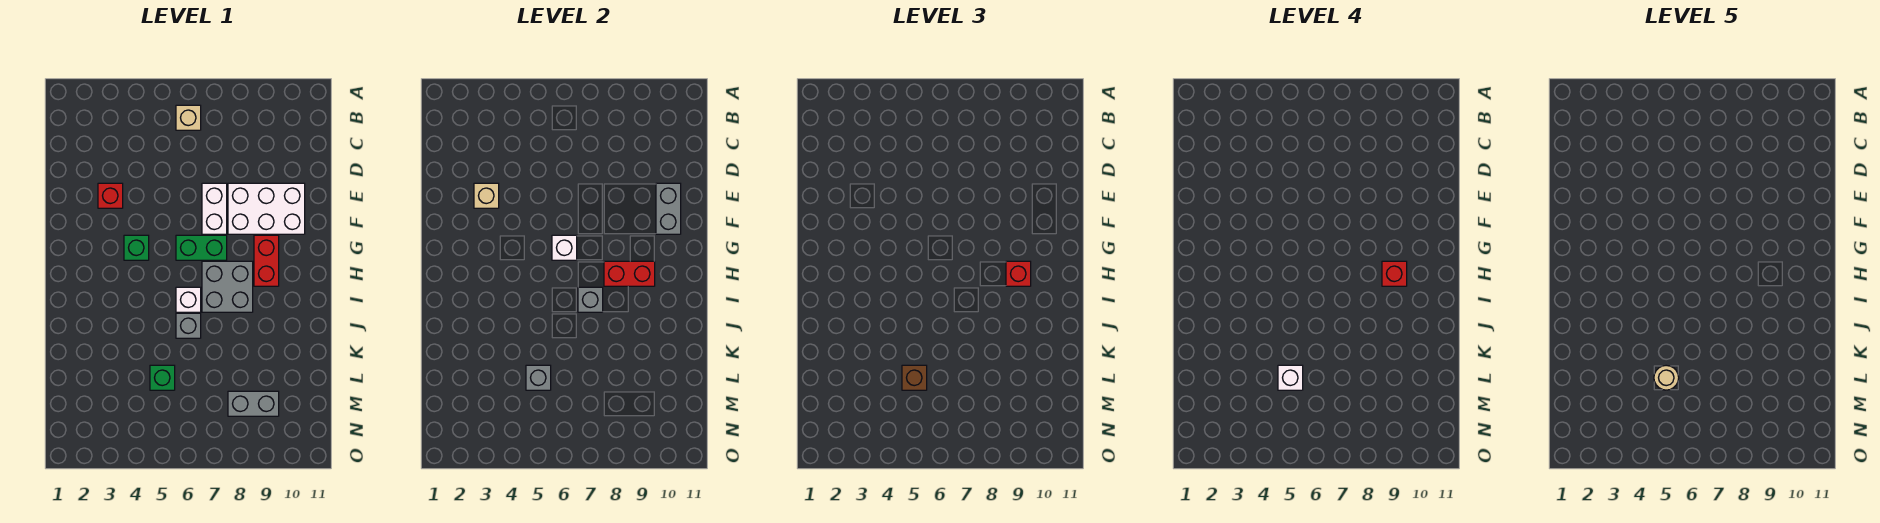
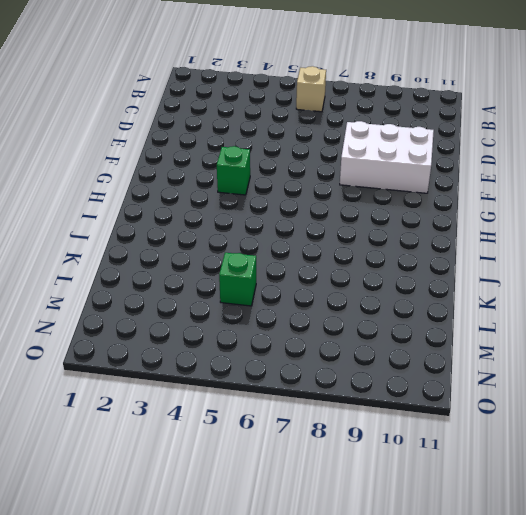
none -> red 1x1 brick [98,183,123,208]
none -> white 1x2 brick [202,183,227,234]
none -> green 1x2 brick [176,235,227,260]

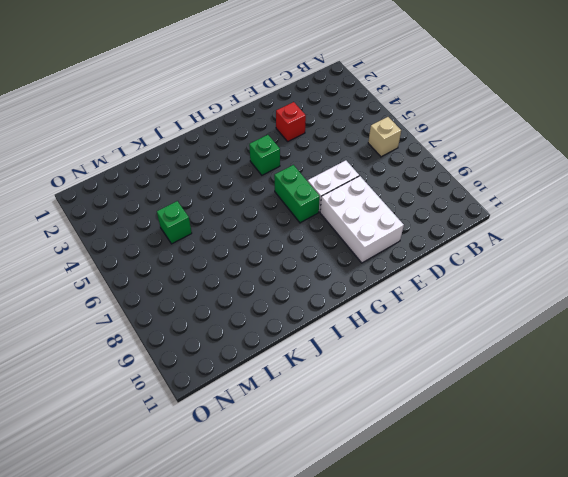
none -> red 1x2 brick [254,235,279,286]
none -> grey 2x2 brick [202,261,253,312]
none -> white 1x1 brick [176,287,201,312]

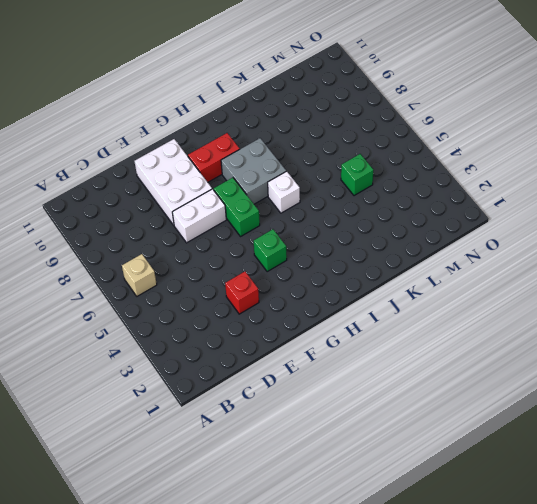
none -> grey 1x1 brick [176,313,201,338]
none -> grey 1x2 brick [228,391,279,416]
none -> tan 1x1 brick [474,183,499,208]

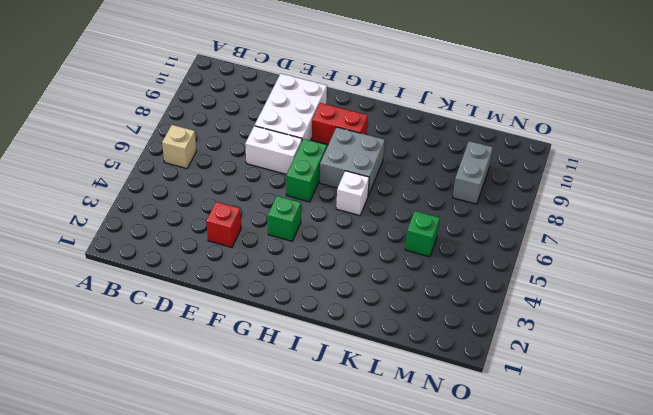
none -> grey 1x1 brick [176,313,201,338]
none -> tan 1x1 brick [474,183,499,208]
none -> grey 1x2 brick [656,183,681,234]

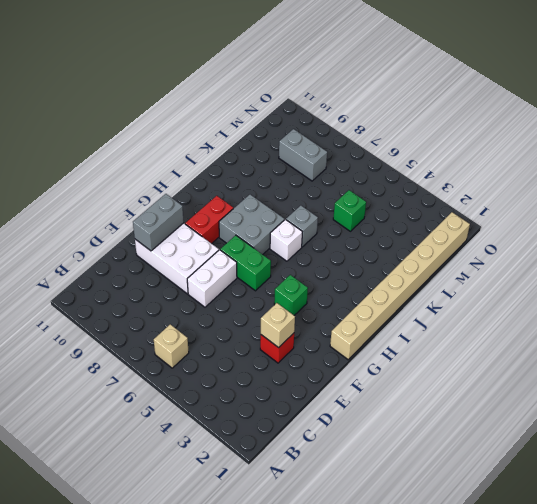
tan 1x8 brick [330,212,470,360] -> none
none -> white 1x1 brick [552,235,577,260]
none -> red 1x2 brick [604,261,655,286]
none -> grey 1x1 brick [578,287,603,312]

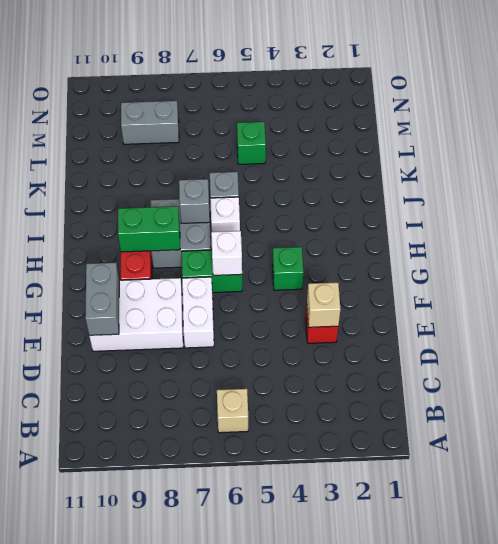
green 1x2 brick [118,206,180,252] -> red 1x2 brick [604,261,655,286]
none -> grey 1x1 brick [526,365,551,390]
none -> red 1x1 brick [1006,261,1031,286]
none -> brown 1x1 brick [902,365,927,390]

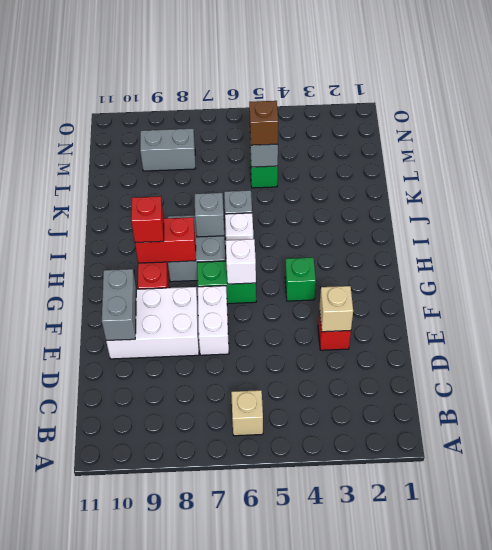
none -> red 1x1 brick [1382,261,1407,286]
none -> white 1x1 brick [1278,365,1303,390]
none -> tan 1x1 round brick [1654,365,1679,390]

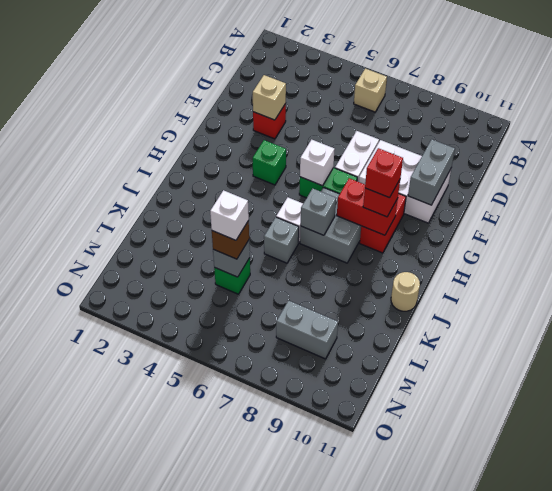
tan 1x1 round brick [391,272,420,311] -> tan 1x1 round brick moved to [1654,365,1679,390]

